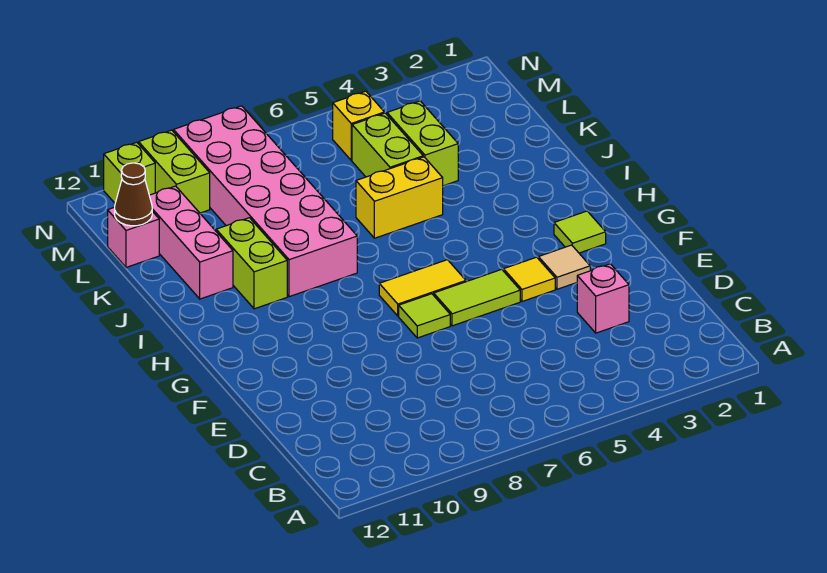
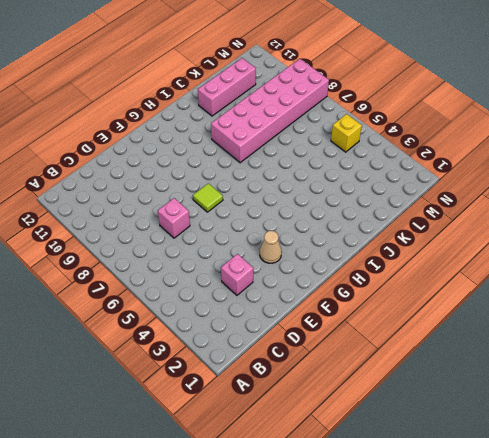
pink 1x1 brick [158,198,190,238] -> pink 1x1 brick moved to [108,207,159,267]
tan 1x1 cone [260,231,282,263] -> tan 1x1 tile [538,245,590,289]
none -> yellow 1x1 tile [504,257,555,301]
none -> lime 1x2 tile [434,269,520,326]
none -> lime 1x1 tile [554,211,606,253]

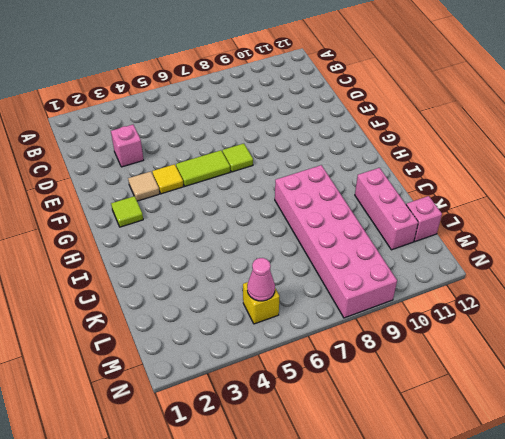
pink 1x1 cone [247,258,275,301] -> none
none -> yellow 1x2 tile [379,260,466,316]
none -> lime 1x2 brick [216,218,287,309]
none -> yellow 1x2 brick [356,157,443,238]

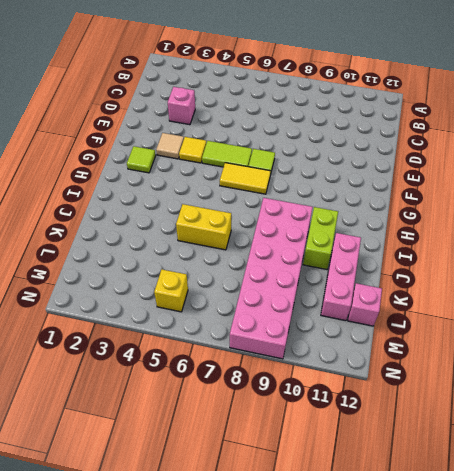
none -> lime 1x2 brick [387,101,458,186]
none -> lime 1x2 brick [352,113,423,177]
none -> lime 1x2 brick [139,130,210,213]

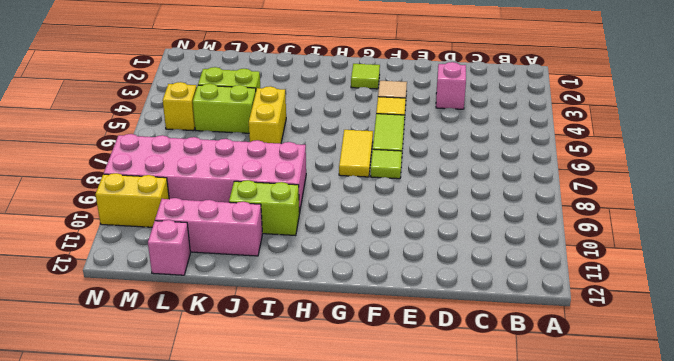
yellow 1x2 brick [95,173,169,227] -> lime 1x2 brick [139,130,210,213]
none -> lime 1x1 brick [104,142,155,203]
none -> brown 1x1 cone [115,163,152,226]

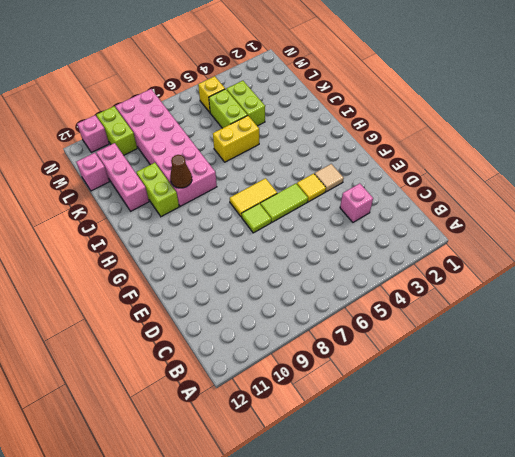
brown 1x1 cone [170,155,192,188] -> brown 1x1 cone moved to [115,163,152,226]
pink 1x1 brick [77,115,109,152] -> lime 1x1 brick [104,142,155,203]
none -> lime 1x1 tile [554,211,606,253]

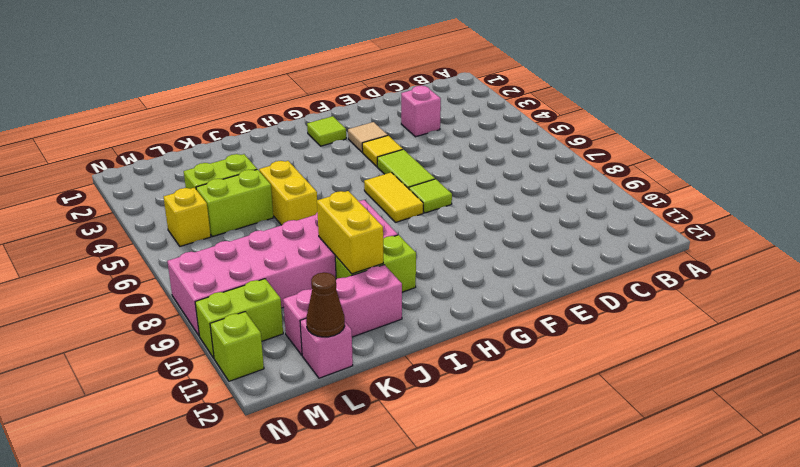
yellow 1x2 brick [317,191,383,274] -> none

